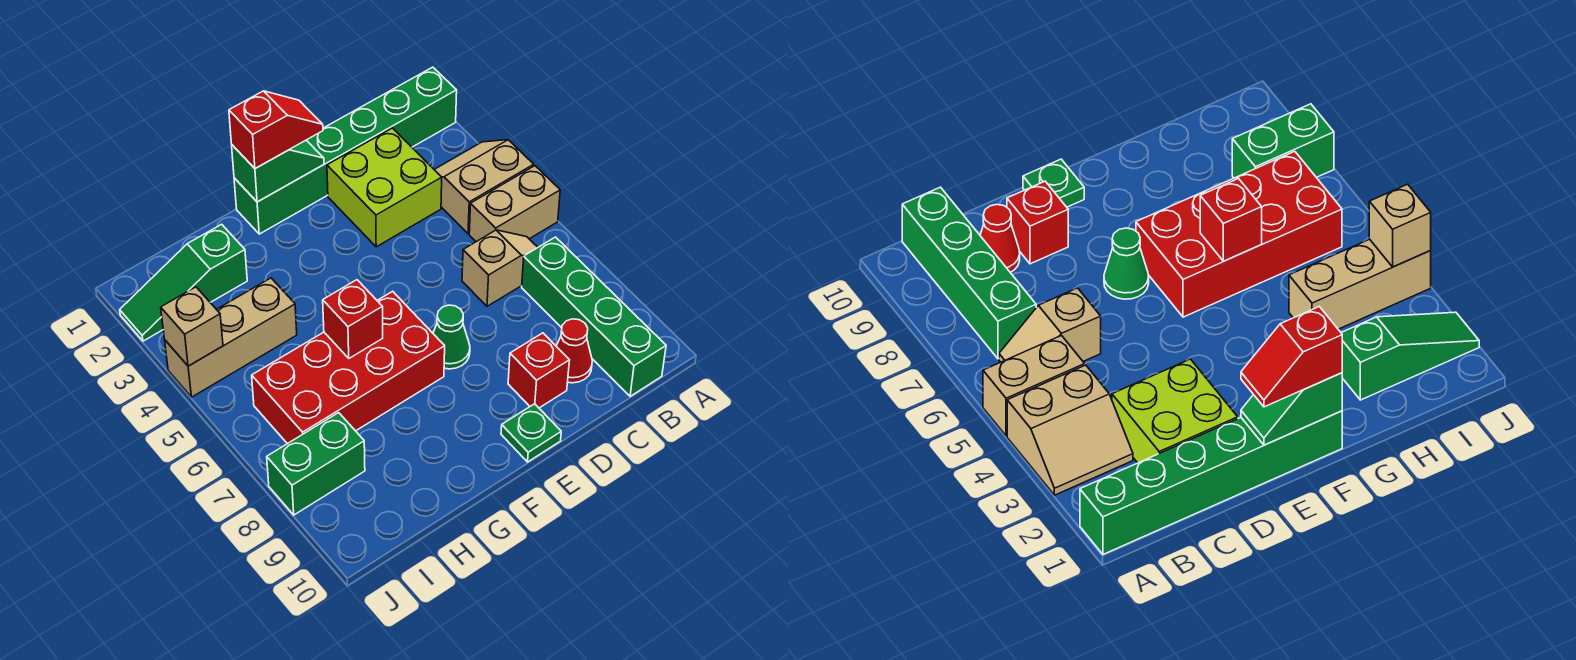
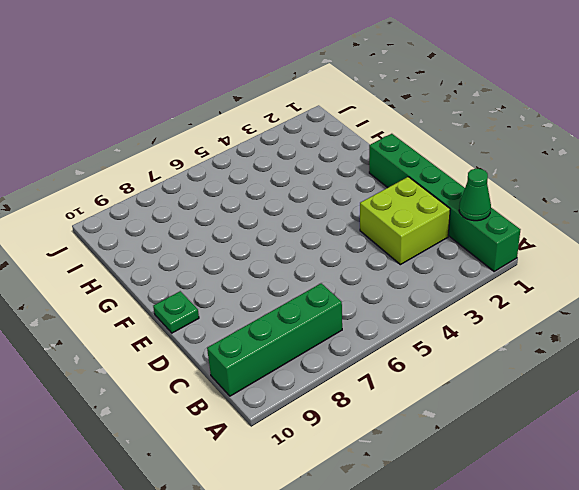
green 1x1 cone [459,169,491,221] -> green 1x1 cone moved to [433,305,470,369]
none -> tan 2x2 slope [434,140,534,234]
none -> tan 1x2 brick [469,166,560,242]
none -> tan 1x2 slope [462,230,538,306]

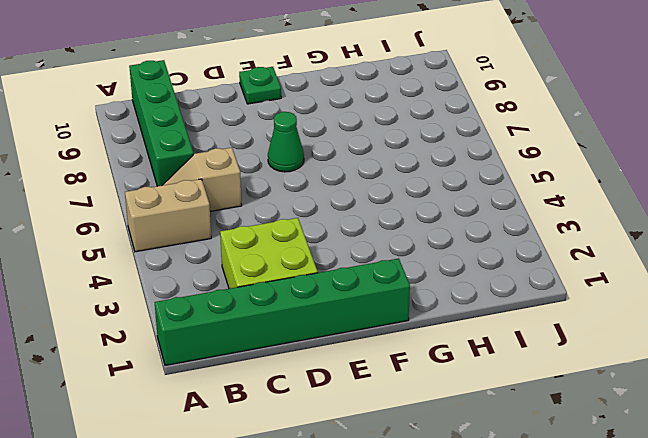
none -> tan 2x2 slope [434,140,534,234]
none -> red 1x1 cone [556,319,592,383]
none -> red 1x1 brick [508,333,570,408]

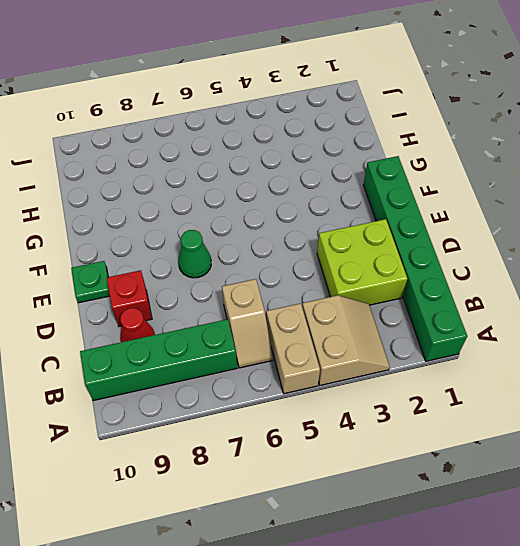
none -> red 2x4 brick [252,291,445,444]
none -> green 1x3 slope [120,224,247,341]
none -> tan 1x3 brick [165,278,297,397]

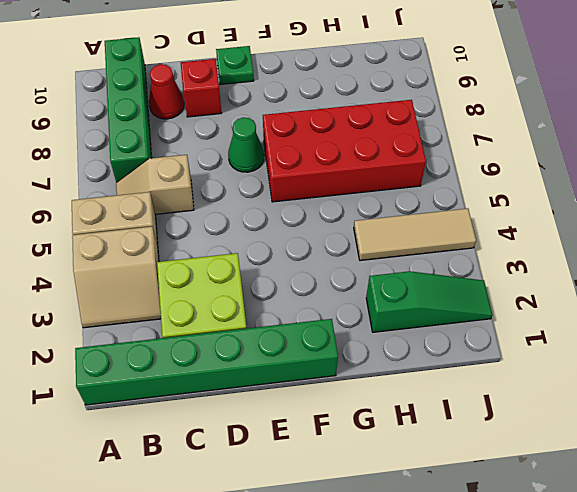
tan 1x3 tile [354,208,476,261] -> tan 1x3 brick [165,278,297,397]
none -> green 1x2 brick [267,413,365,515]
none -> green 1x2 slope [232,140,324,202]
none -> red 1x1 brick [323,280,383,358]

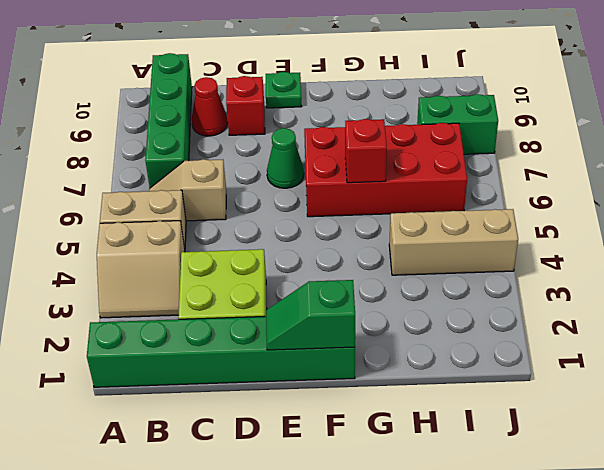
none -> green 1x3 slope [120,224,247,341]
none -> tan 1x1 brick [161,287,223,366]
none -> red 1x2 slope [229,91,323,169]

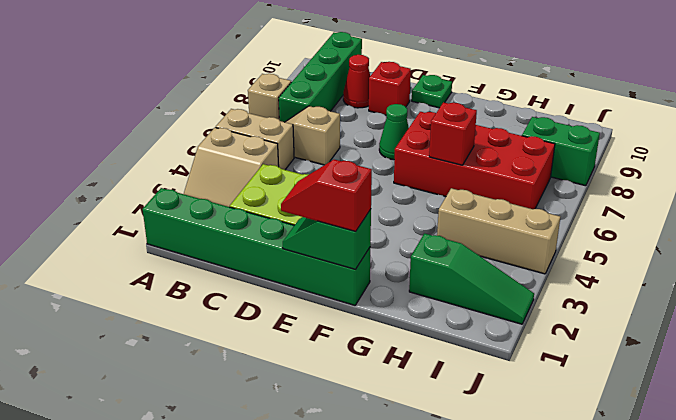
tan 1x1 brick [248,74,291,120] -> tan 1x1 brick moved to [161,287,223,366]

